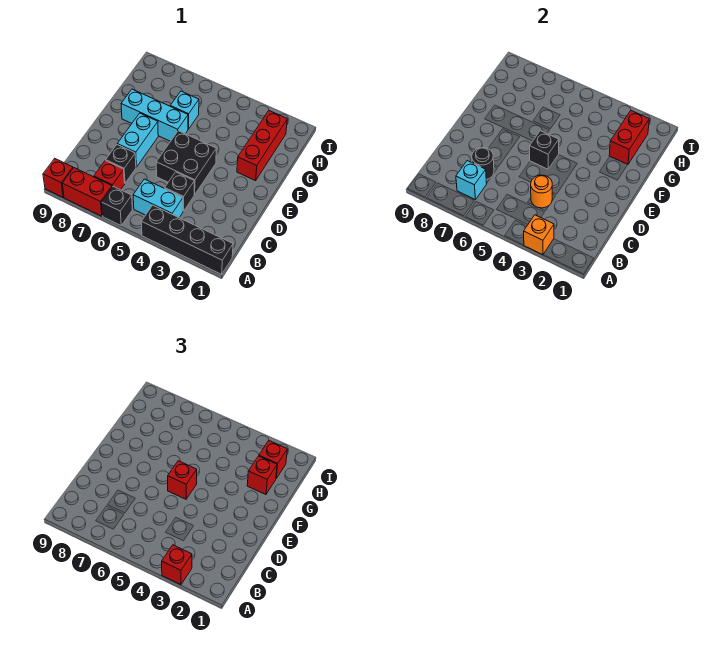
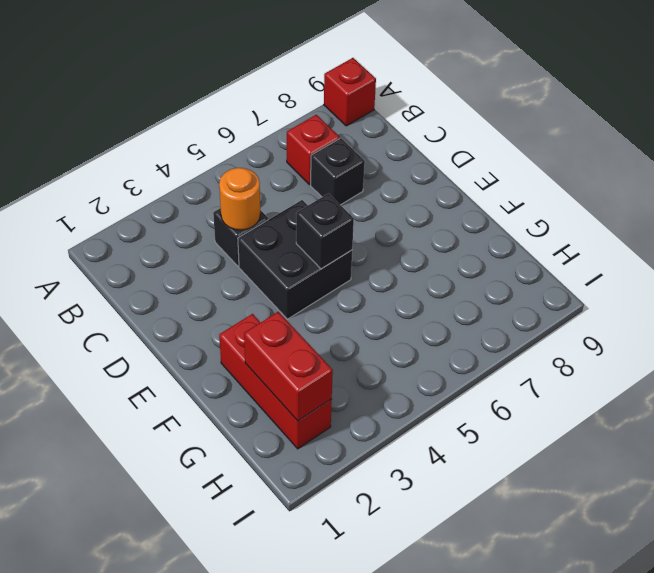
none -> black 1x4 brick [141,205,233,274]
none -> black 1x1 brick [102,186,132,225]
none -> red 1x2 brick [62,168,112,216]

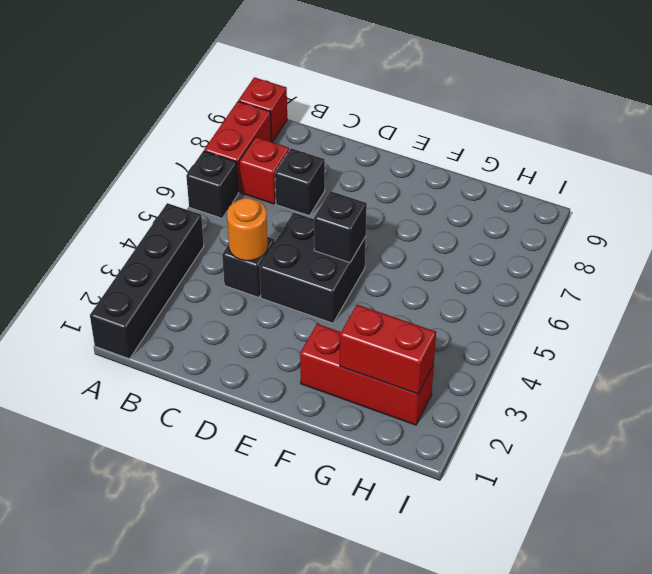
none -> cyan 1x2 brick [133,179,183,218]
none -> cyan 1x2 brick [117,113,158,167]
none -> cyan 1x3 brick [121,89,188,141]

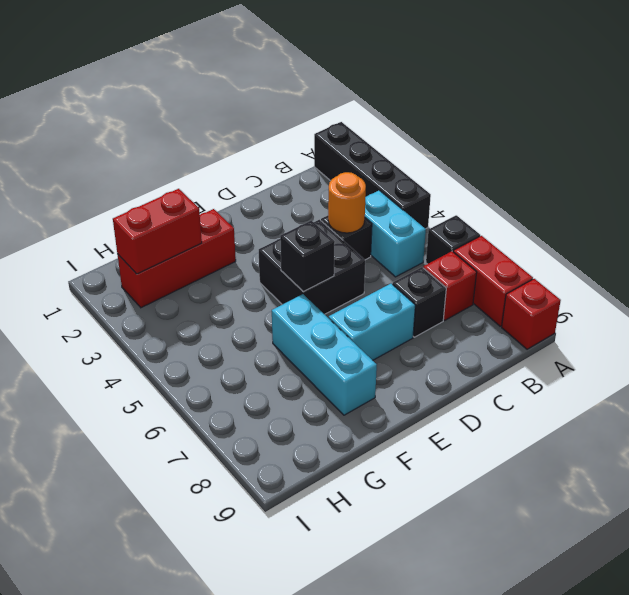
none -> cyan 1x1 brick [170,91,199,129]
none -> orange 1x1 brick [524,215,554,255]
none -> cyan 1x1 brick [456,161,487,200]

